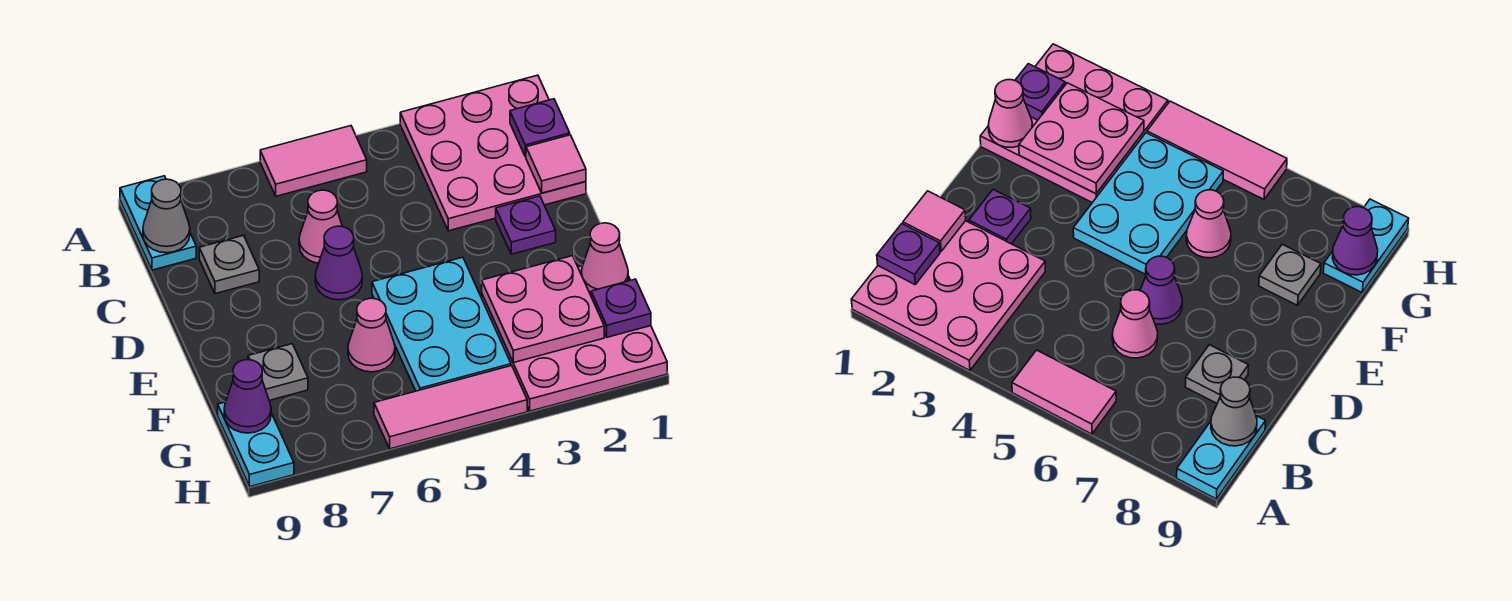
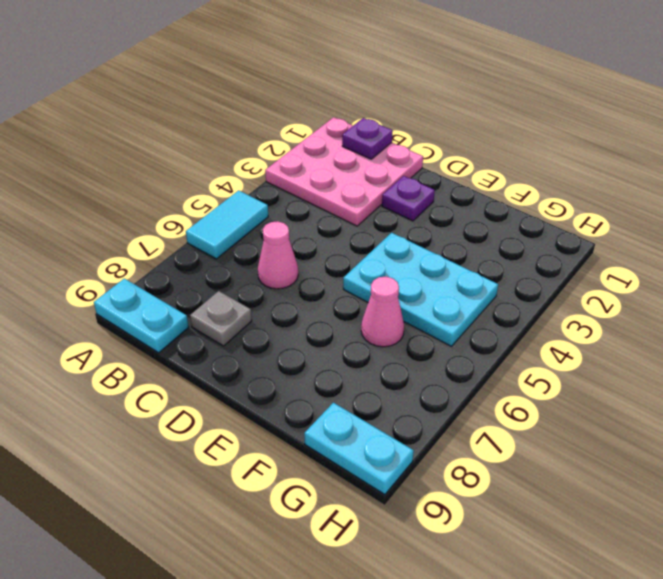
cyan 1x2 tile [186,190,268,259] -> pink 1x2 tile [260,126,367,196]
none -> purple 1x1 cone [315,226,362,300]
none -> pink 3x3 plate [482,265,667,411]
none -> grey 1x1 plate [248,344,308,400]

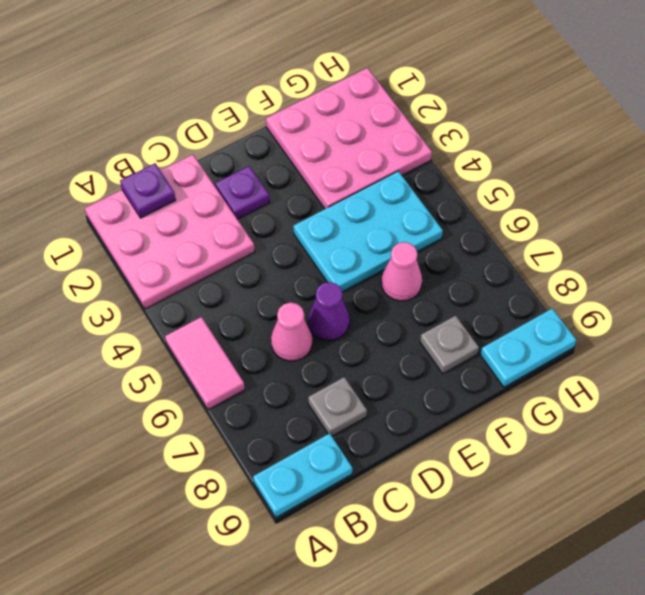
none -> pink 1x3 tile [374,366,527,449]
none -> grey 1x1 cone [143,179,190,253]
none -> pink 1x1 tile [526,135,586,193]

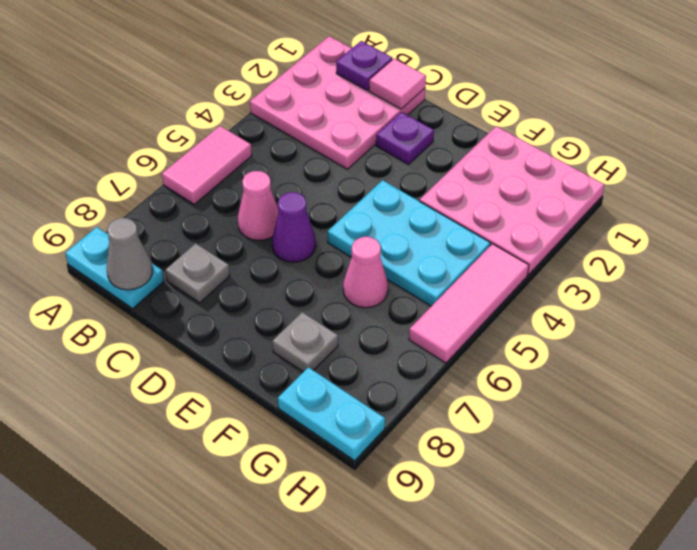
none -> pink 1x1 cone [581,223,628,293]
none -> pink 2x2 plate [482,256,604,363]
none -> purple 1x1 plate [591,279,651,337]

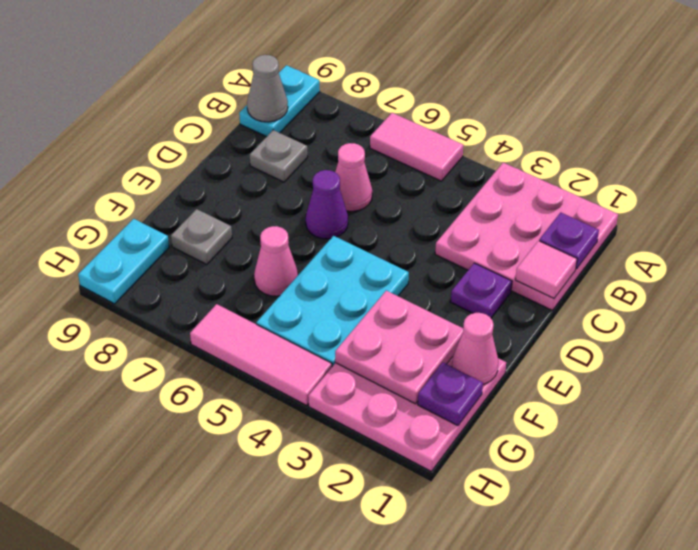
none -> purple 1x1 cone [224,360,271,433]

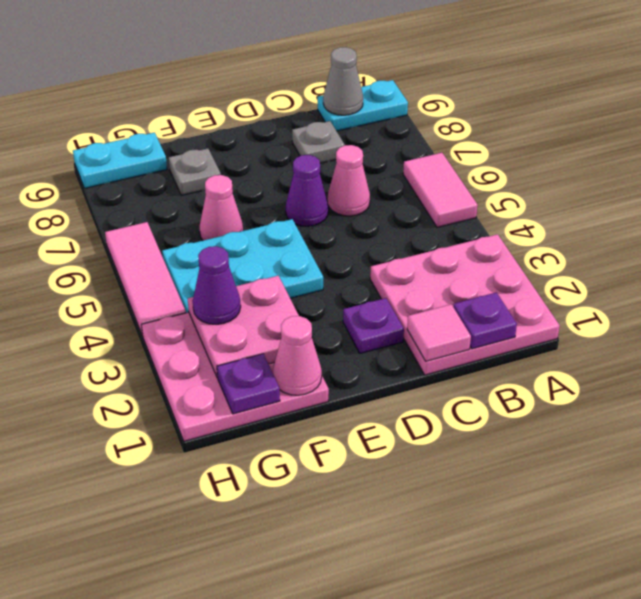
purple 1x1 cone [193,246,241,324] -> purple 1x1 cone moved to [224,360,271,433]

